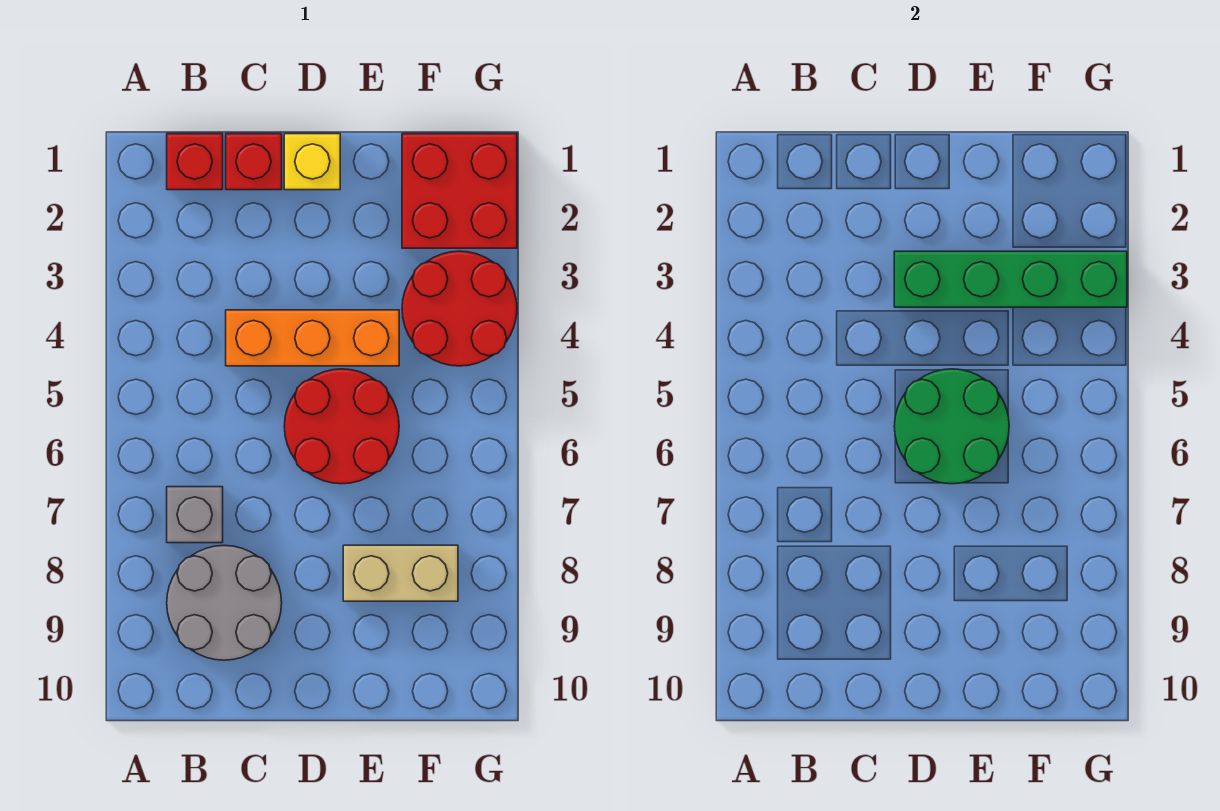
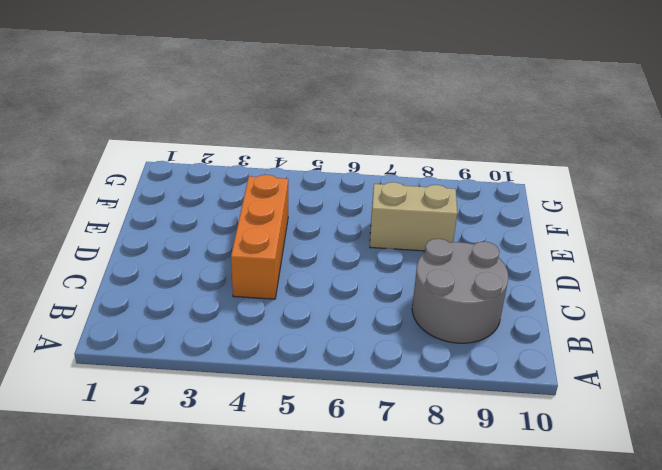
tan 1x2 brick [370,182,457,251] -> tan 1x2 brick turned to [343,545,458,601]
none -> red 1x1 brick [167,134,223,190]
none -> grey 1x1 brick [167,487,223,543]
none -> red 1x1 brick [226,134,282,190]

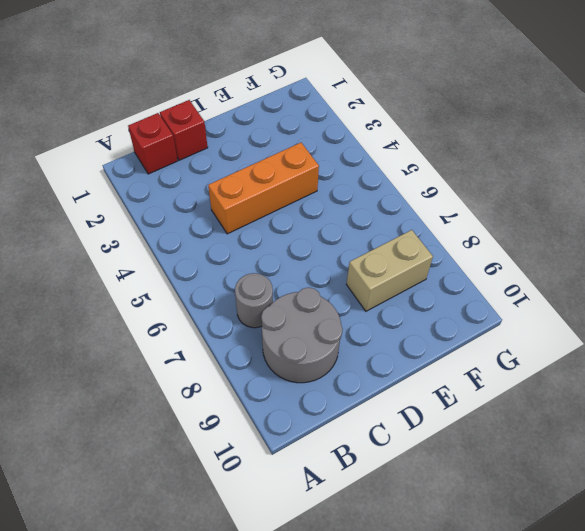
grey 1x1 round brick [235,273,273,328] -> grey 1x1 brick [167,487,223,543]
none -> yellow 1x1 brick [284,134,340,190]
none -> red 2x2 round brick [284,369,399,484]
none -> red 2x2 brick [402,134,517,248]

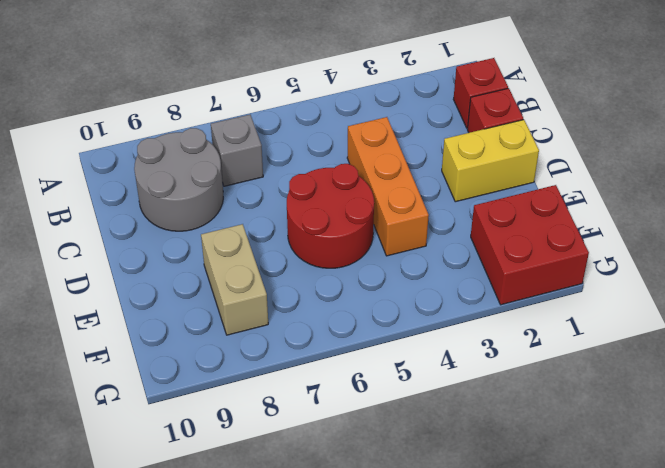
yellow 1x2 brick [442,120,539,202] -> yellow 1x1 brick [284,134,340,190]
none -> red 2x2 round brick [402,251,517,366]
none -> green 1x4 brick [894,251,1127,307]
none -> green 2x2 round brick [894,369,1009,484]

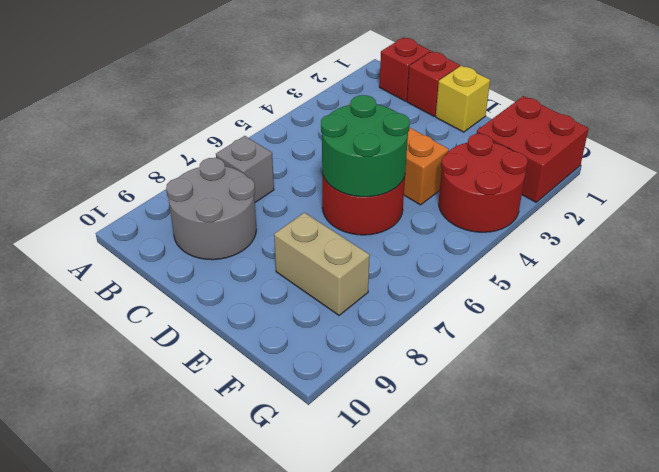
none -> green 1x4 brick [894,251,1127,307]

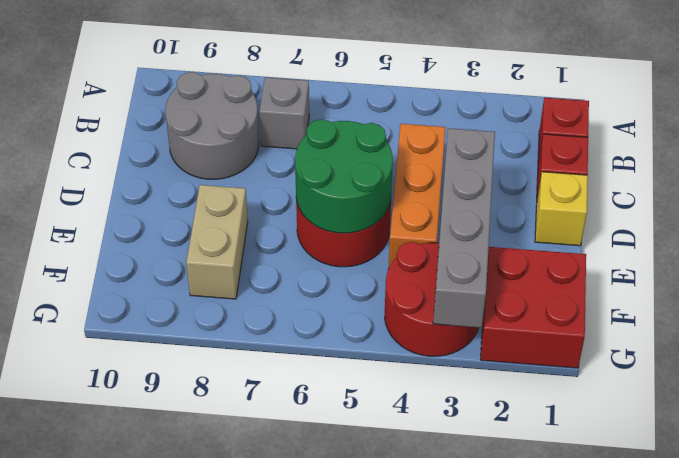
grey 1x4 brick [433,128,495,328] -> green 1x4 brick [894,251,1127,307]

